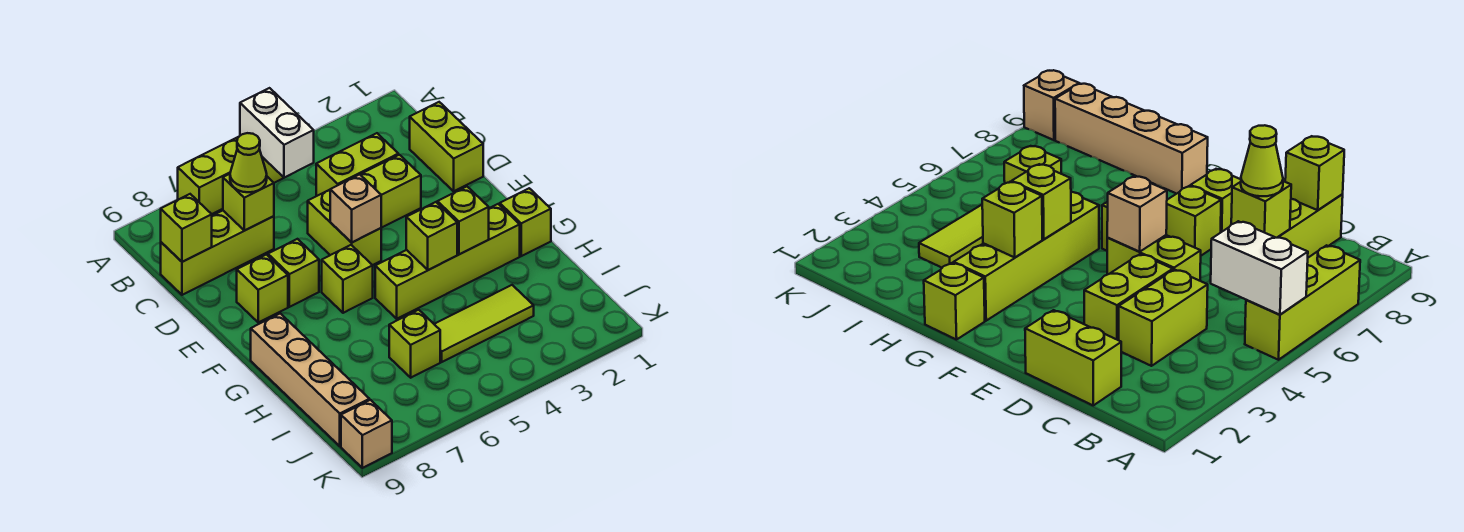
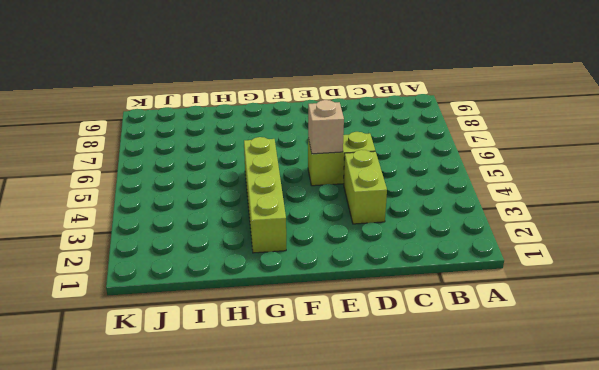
none -> lime 1x3 brick [178,137,284,214]
none -> lime 1x2 brick [410,102,483,191]
none -> lime 1x2 brick [316,133,398,196]

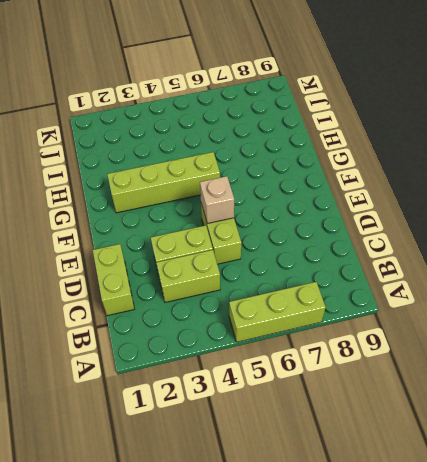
none -> lime 1x3 brick [161,211,274,295]
none -> lime 1x1 brick [268,239,319,307]
none -> lime 1x1 brick [237,255,288,322]

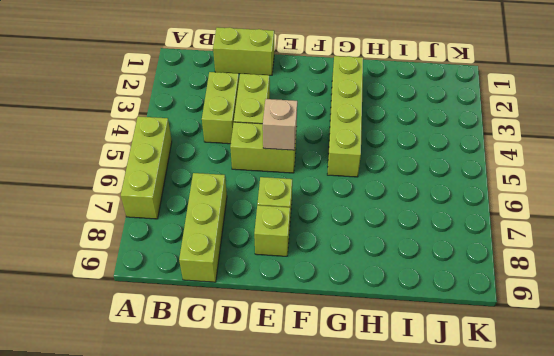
none -> lime 1x1 brick [322,245,373,313]
none -> lime 1x1 brick [500,188,551,256]
none -> tan 1x4 brick [251,313,369,446]

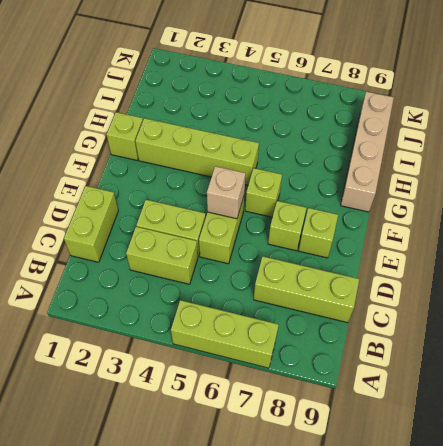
none -> lime 1x3 tile [434,285,534,362]
none -> lime 1x1 brick [389,310,440,378]
none -> tan 1x1 brick [341,400,392,468]

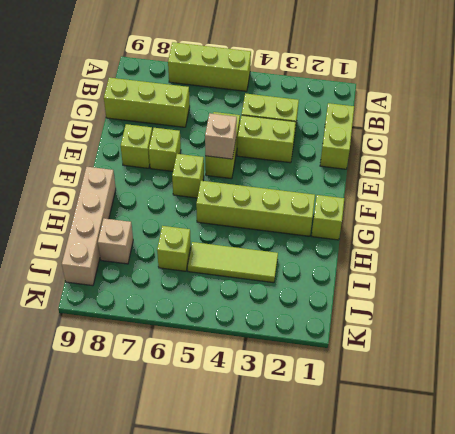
tan 1x1 brick [98,218,133,264] -> tan 1x1 brick moved to [341,400,392,468]
none -> white 1x2 brick [240,88,314,178]
none -> lime 1x1 brick [223,174,274,231]
none -> lime 1x1 brick [161,194,212,262]

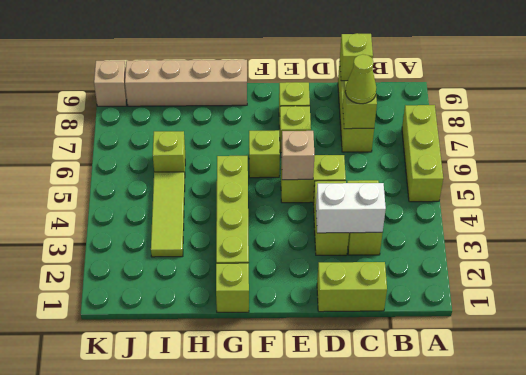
white 1x2 brick [316,183,386,233] -> white 1x2 brick moved to [240,88,314,178]
none -> lime 1x1 brick [437,187,489,254]
none -> lime 1x1 brick [406,202,457,270]

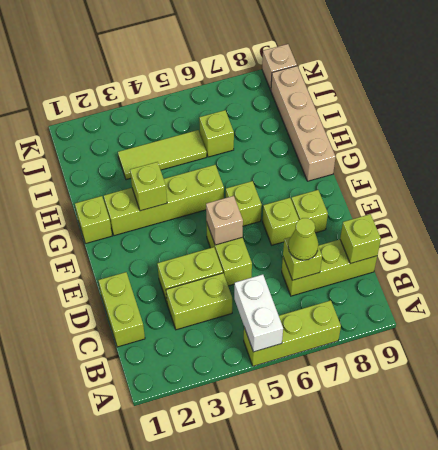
none -> lime 1x1 brick [406,202,457,270]

